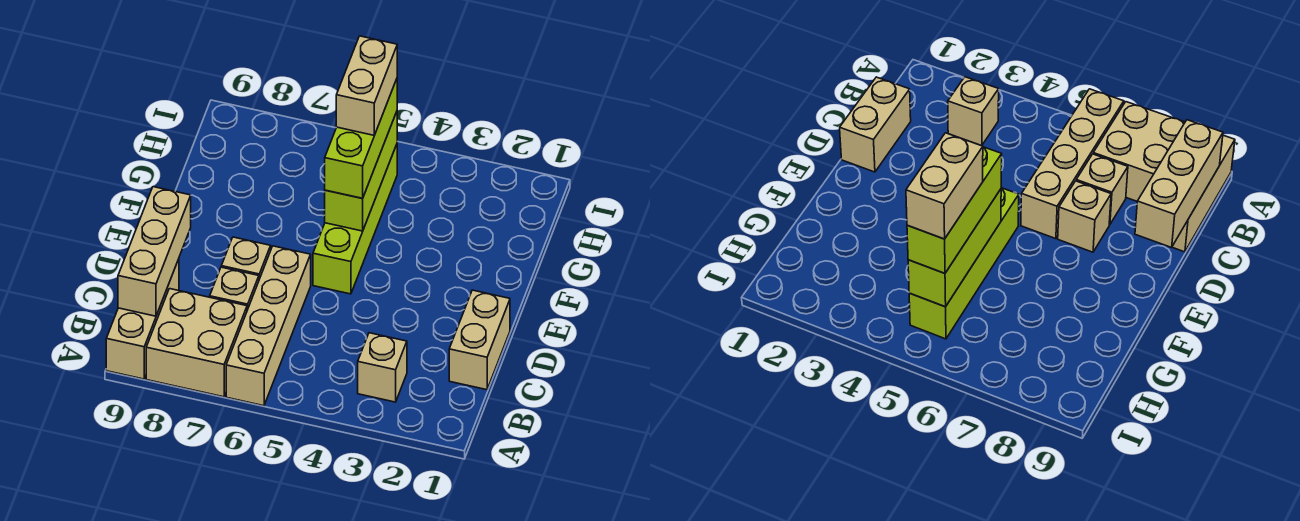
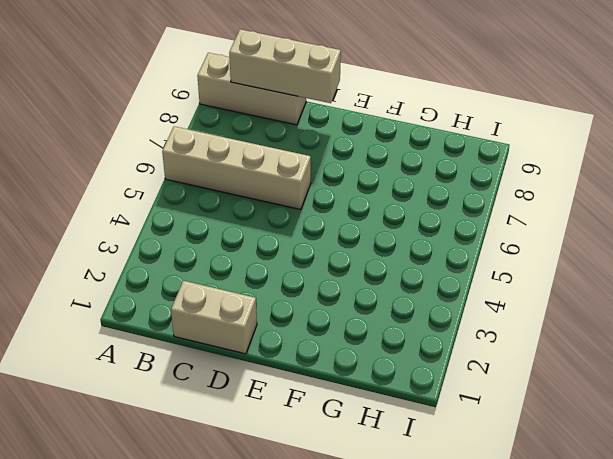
none -> tan 2x2 brick [146,289,247,397]
none -> tan 1x1 brick [358,333,407,402]
none -> tan 1x1 brick [210,267,259,310]

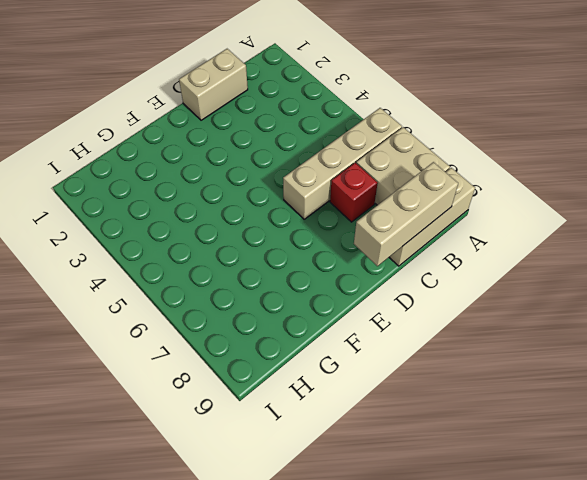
red 1x1 brick [330,163,378,222] -> tan 1x1 brick [210,267,259,310]
none -> tan 1x1 brick [358,333,407,402]
none -> tan 1x1 brick [221,237,271,279]
none -> lime 1x4 brick [313,144,397,294]

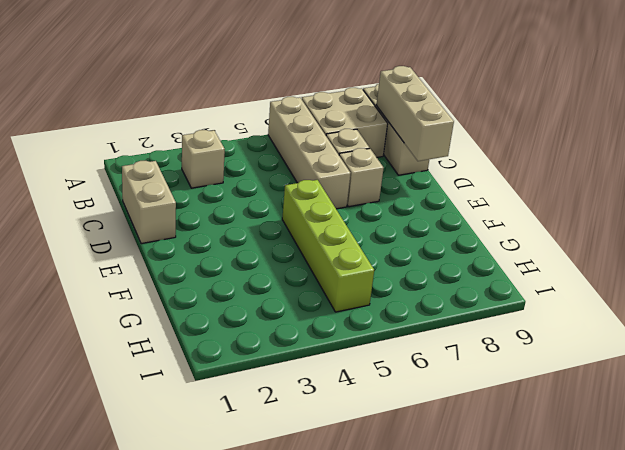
none -> lime 1x3 brick [325,112,397,231]
none -> lime 1x3 brick [325,79,397,198]
none -> tan 1x2 brick [336,36,397,135]

